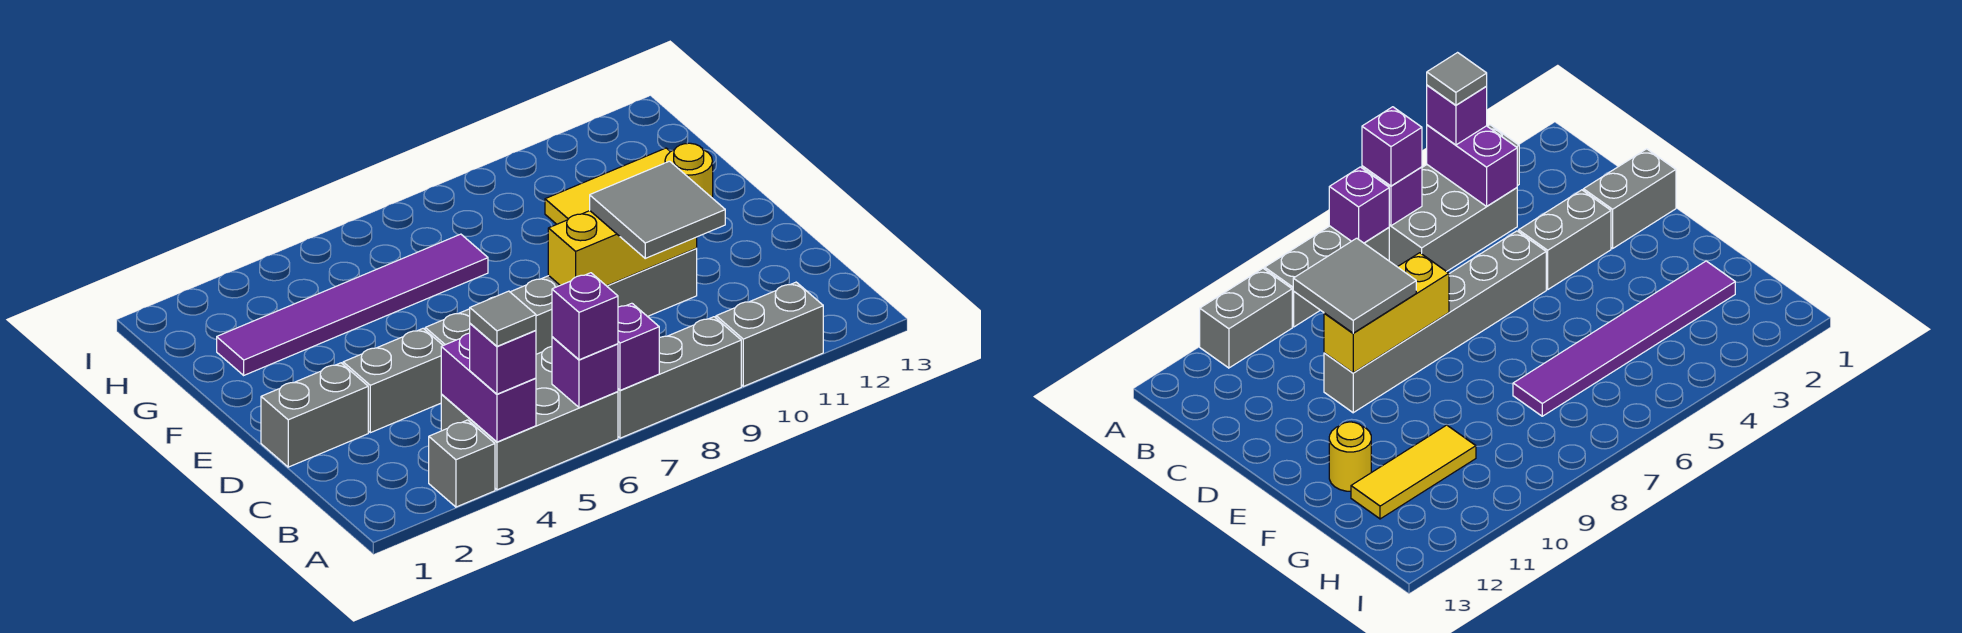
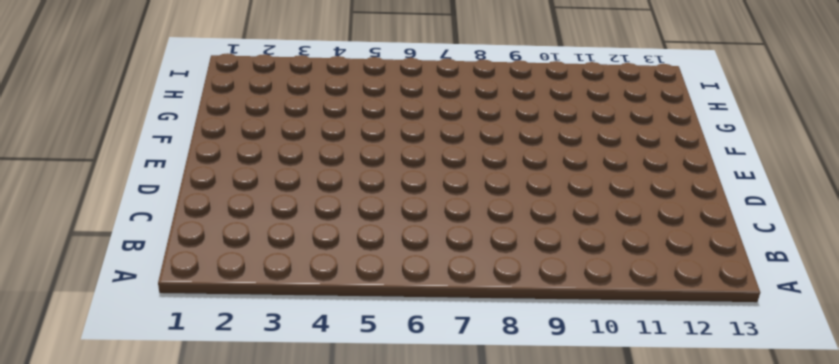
none -> grey 1x1 brick [429,420,495,507]
none -> grey 2x3 brick [441,347,618,490]
none -> grey 1x3 brick [618,317,741,438]

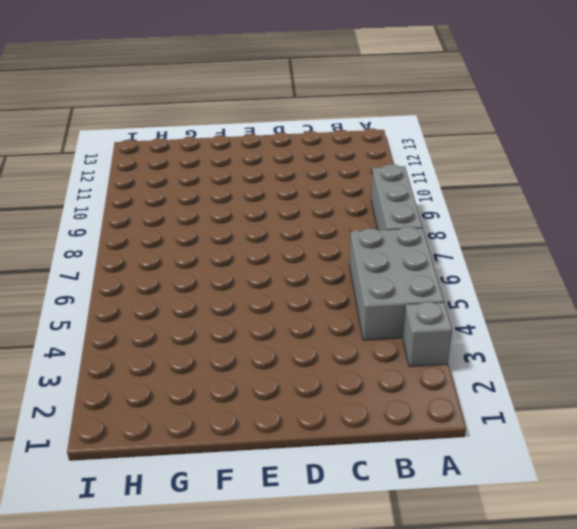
none -> grey 1x2 brick [716,282,823,386]
none -> grey 1x2 brick [261,363,368,467]
none -> grey 1x2 brick [343,328,443,433]

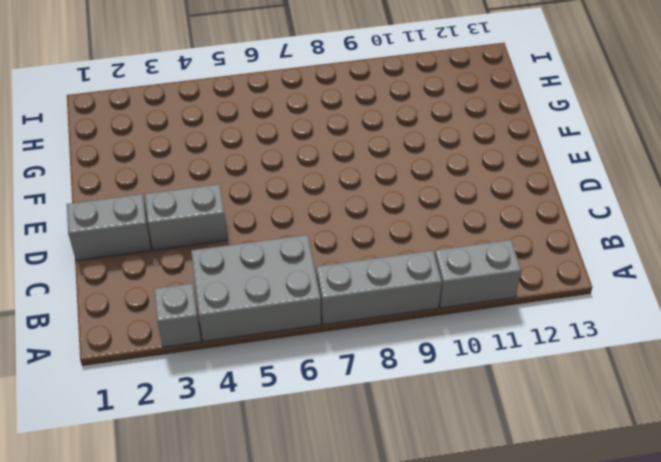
none -> grey 1x6 brick [425,249,697,354]
none -> yellow 1x1 round brick [665,143,713,198]
none -> purple 1x6 tile [217,234,488,375]

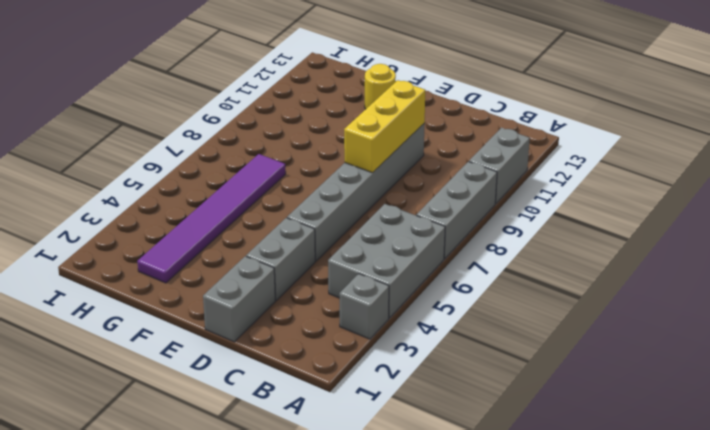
none -> yellow 1x3 tile [545,148,670,224]
none -> purple 1x2 brick [441,333,536,442]
none -> purple 1x1 brick [552,337,618,408]

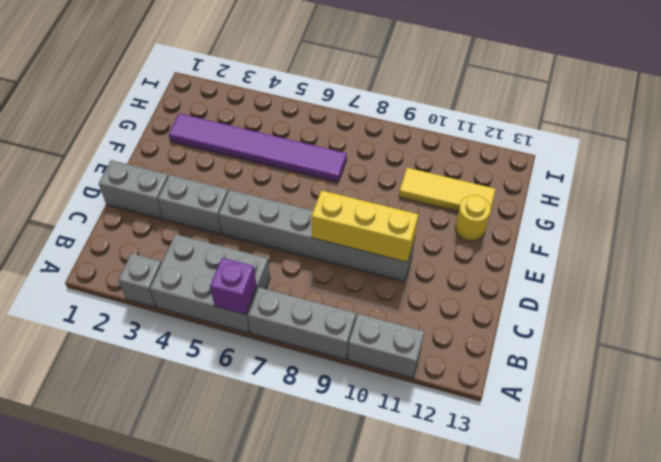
none -> purple 1x2 brick [441,333,536,442]
none -> purple 1x1 brick [618,303,659,390]
none -> purple 1x1 brick [470,324,536,394]

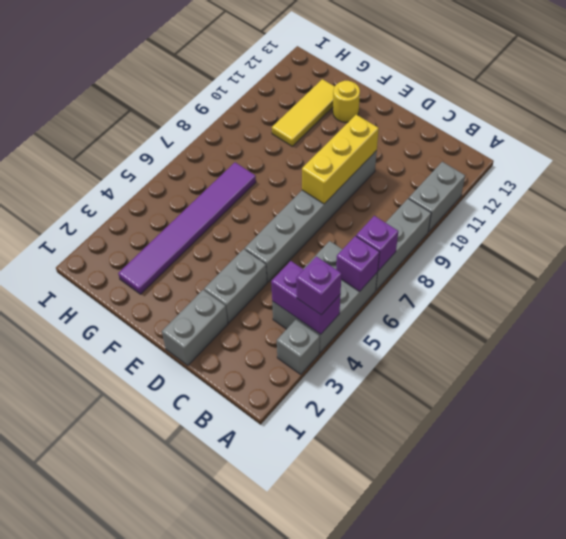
none -> purple 1x1 brick [552,273,618,360]
none -> grey 2x2 tile [590,161,725,258]
none -> grey 1x1 tile [470,291,536,346]

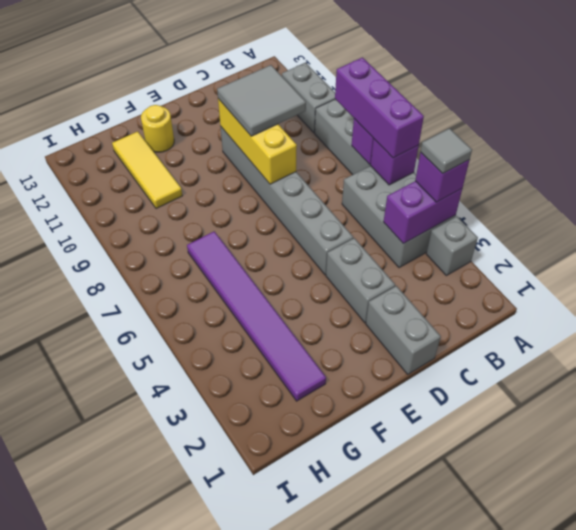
purple 1x3 brick [335,58,424,158] -> purple 1x1 brick [552,273,618,360]

